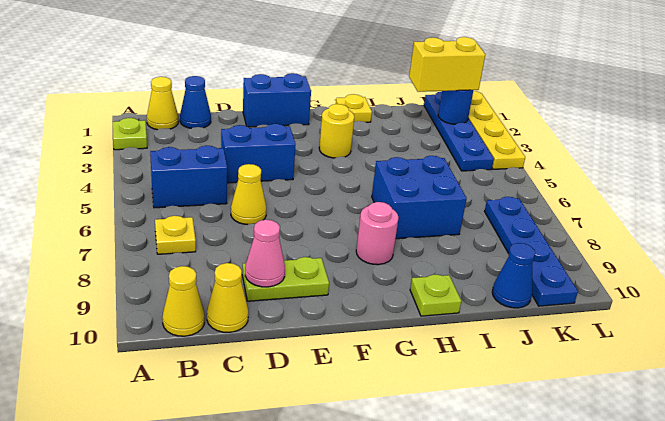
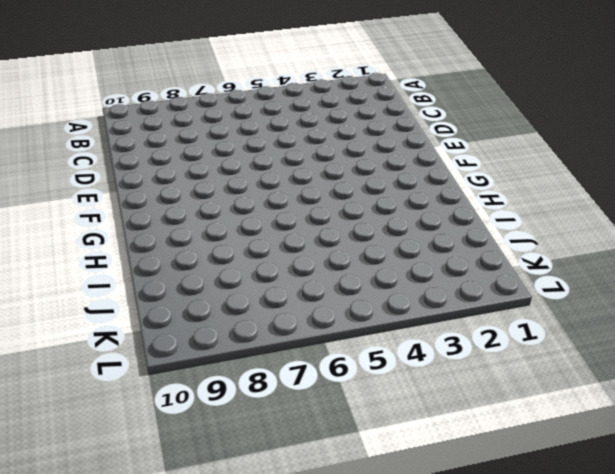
none -> lime 1x1 plate [113,118,147,150]
none -> yellow 1x1 cone [147,77,178,130]
none -> blue 1x2 brick [150,145,227,208]

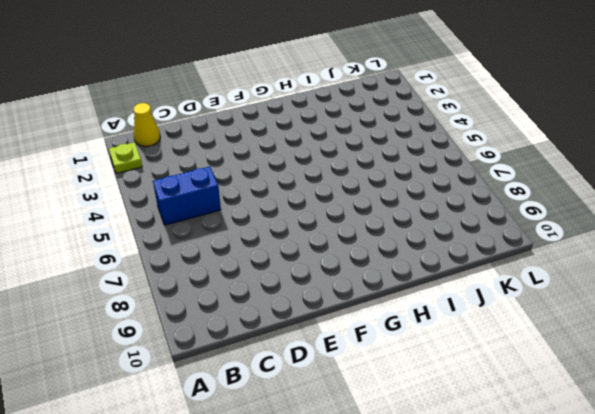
none -> yellow 1x1 plate [155,216,196,254]
none -> yellow 1x1 cone [162,266,205,336]
none -> blue 1x1 cone [180,76,211,128]

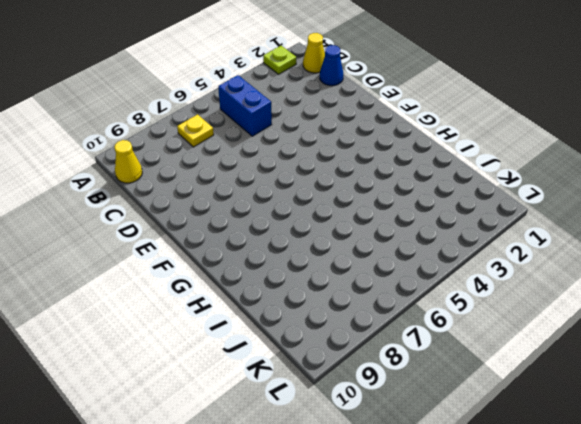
none -> yellow 1x1 cone [207,263,248,332]
none -> blue 1x2 brick [221,124,296,183]
none -> yellow 1x1 cone [231,164,266,225]

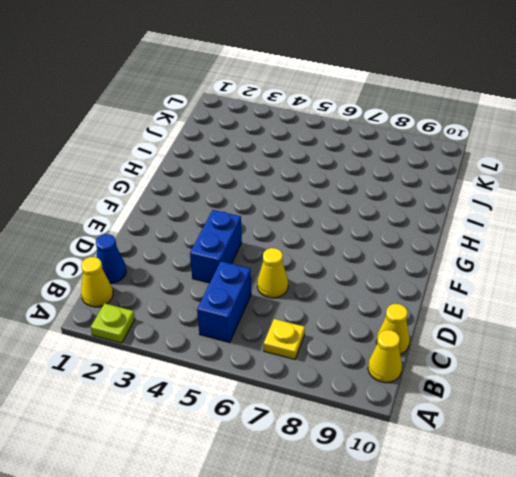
none -> lime 1x2 plate [242,257,329,301]
none -> blue 1x2 brick [243,73,311,127]
none -> yellow 1x1 round brick [319,104,354,158]

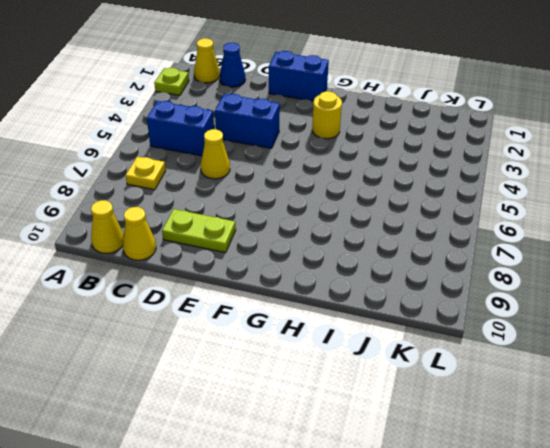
none -> pink 1x1 round brick [356,202,398,265]
none -> yellow 1x1 plate [336,94,372,122]
none -> blue 2x2 brick [372,156,467,239]

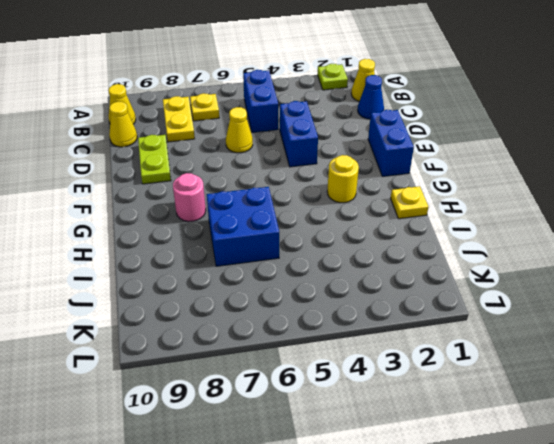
yellow 1x2 plate [163,96,195,142] -> none
none -> lime 1x1 plate [410,274,461,316]
none -> blue 1x1 cone [492,243,535,308]
none -> blue 1x4 plate [424,92,494,171]

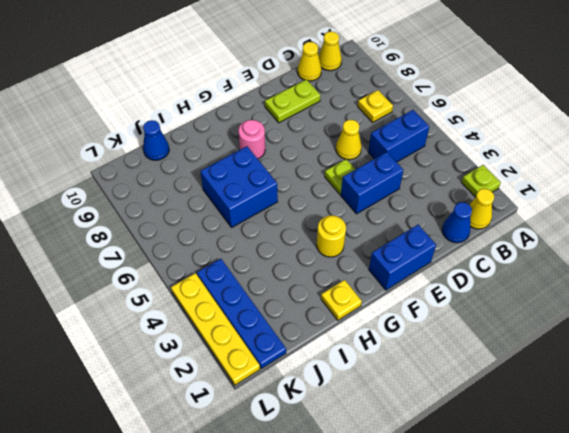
lime 1x1 plate [325,159,355,194] -> lime 1x1 plate moved to [410,274,461,316]
none -> blue 1x4 plate [485,197,578,306]
none -> pink 1x1 cone [245,220,285,287]
none -> blue 1x1 round brick [438,90,473,124]

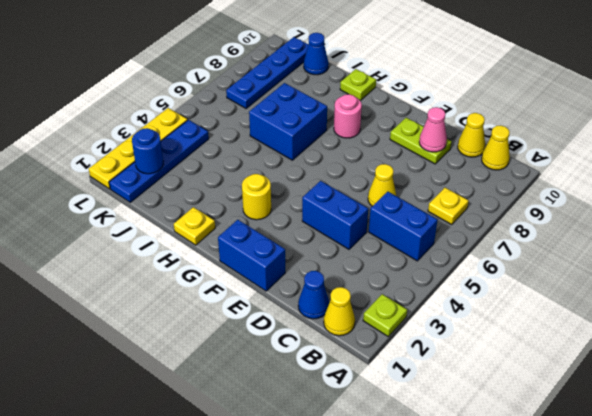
none -> yellow 1x2 brick [409,37,485,92]

